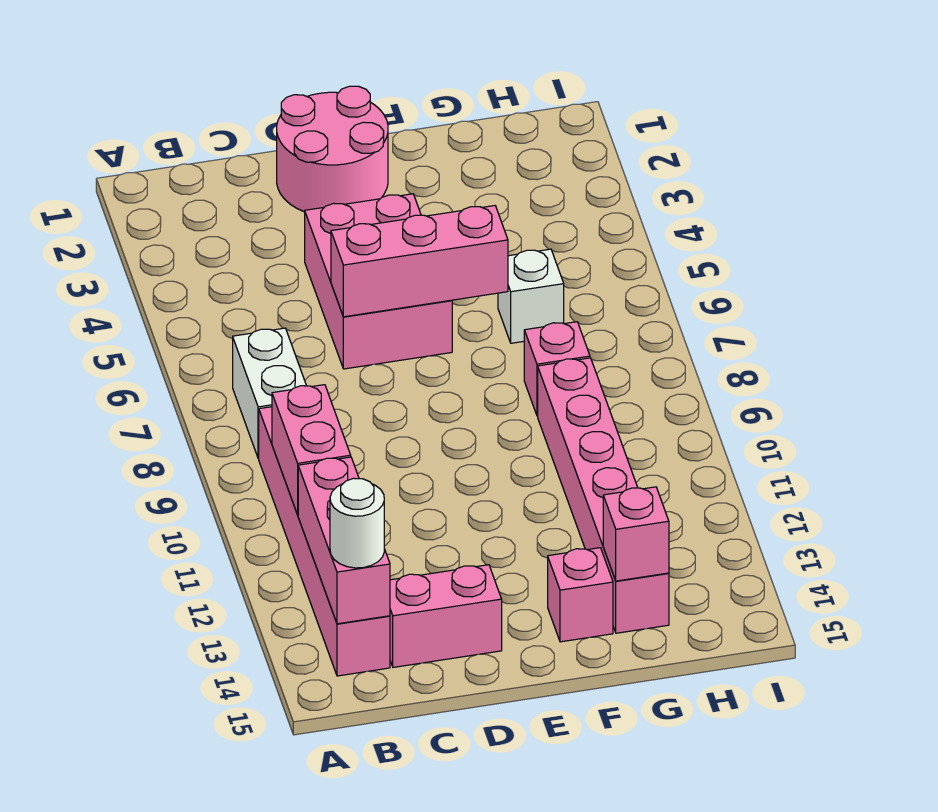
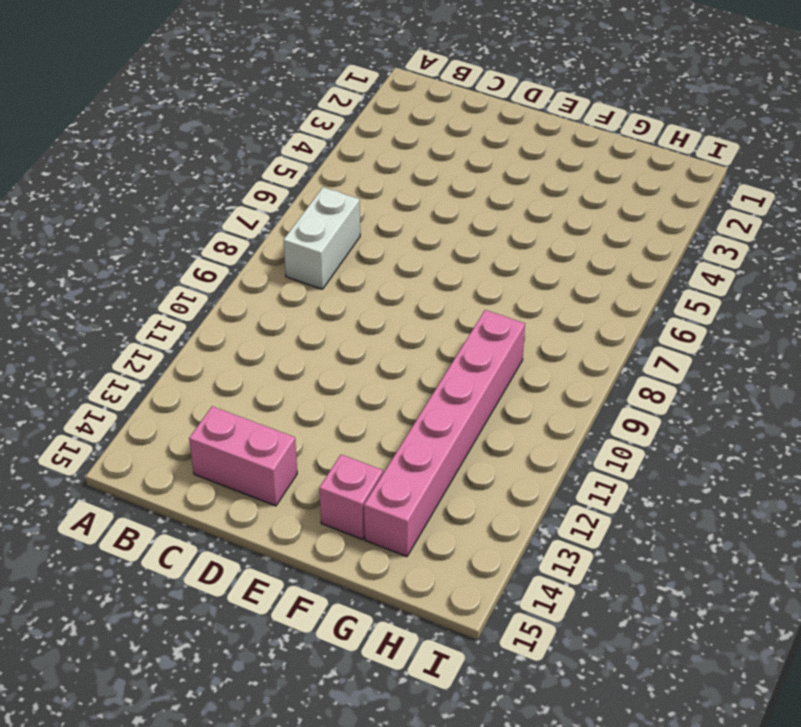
none -> pink 1x6 brick [259,407,390,676]
none -> pink 2x2 round brick [277,86,388,212]
none -> pink 2x3 brick [305,194,452,369]

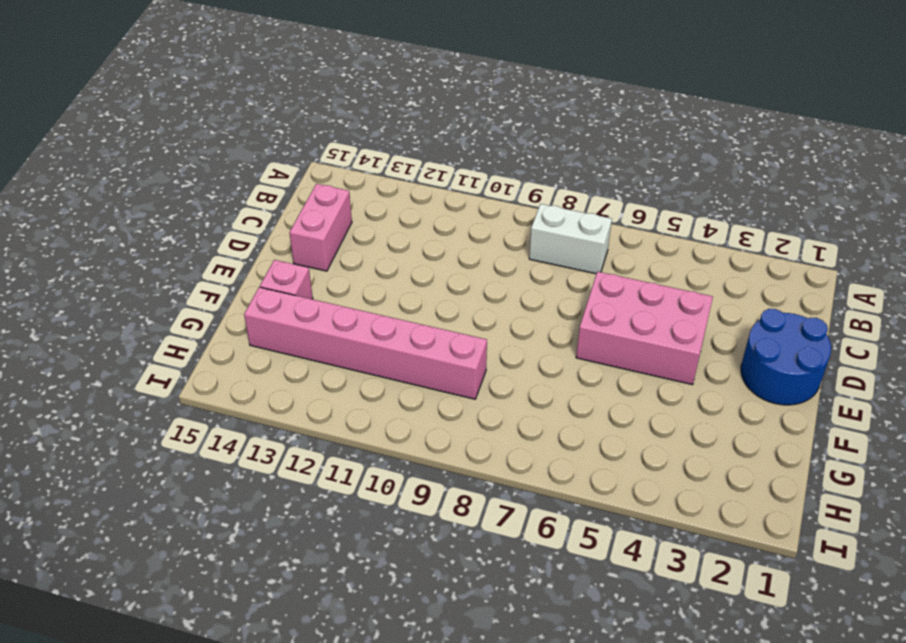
blue 2x2 round brick [741,309,831,405] -> pink 2x2 round brick [277,86,388,212]
none -> pink 1x6 brick [259,407,390,676]
none -> white 1x1 brick [498,249,564,343]
none -> pink 1x1 brick [524,322,590,416]

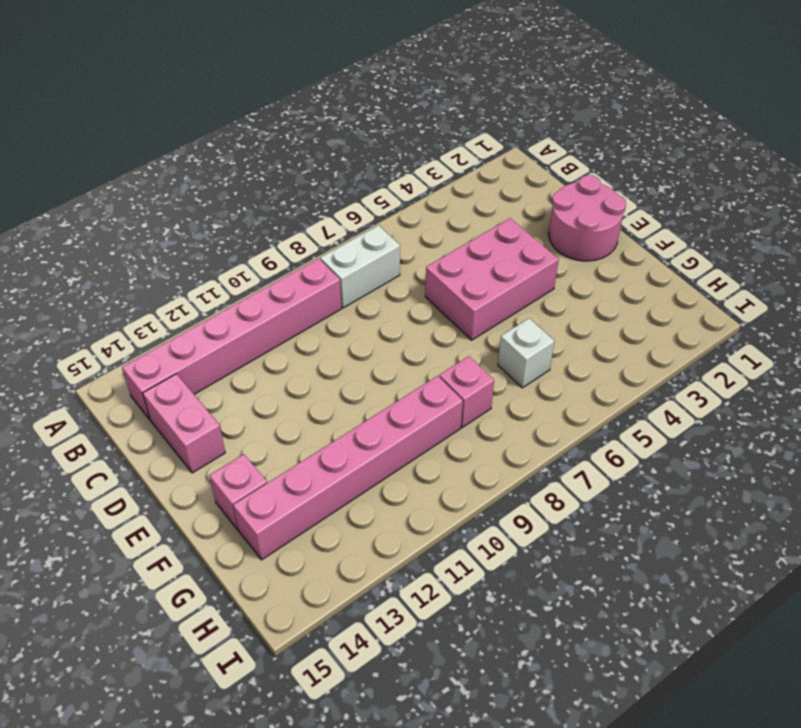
none -> pink 1x2 brick [272,385,351,515]
none -> pink 1x3 brick [298,457,390,624]
none -> pink 1x3 brick [331,206,508,317]

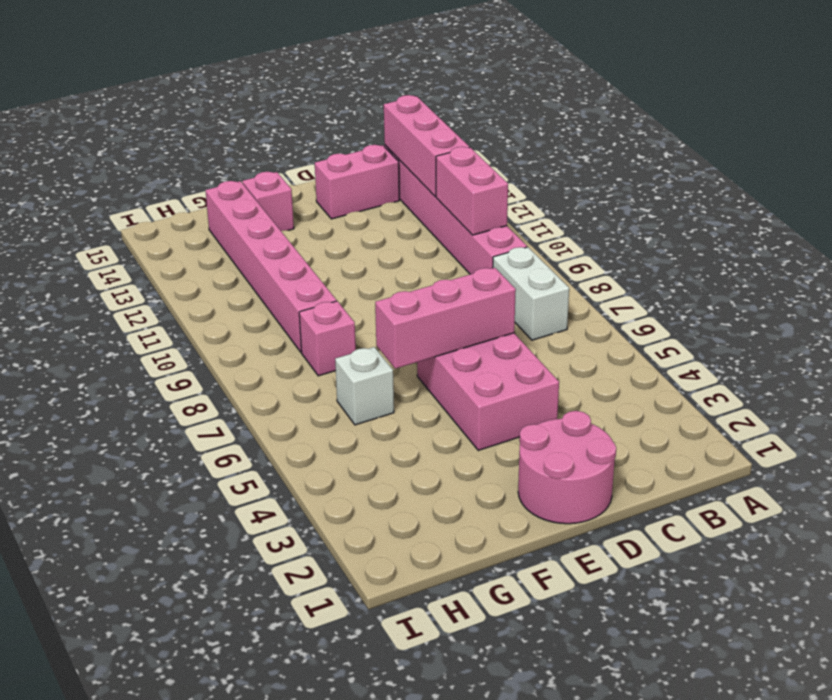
none -> pink 1x1 brick [603,487,669,581]
none -> white 1x1 round brick [330,478,384,568]

